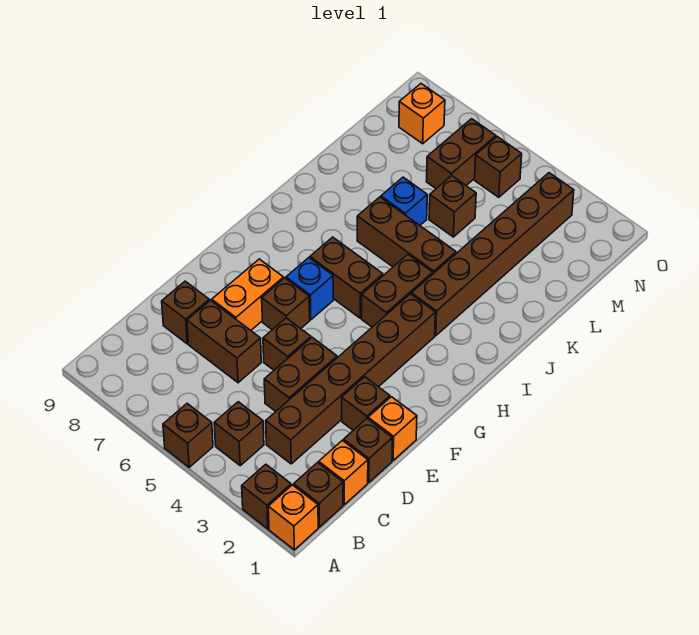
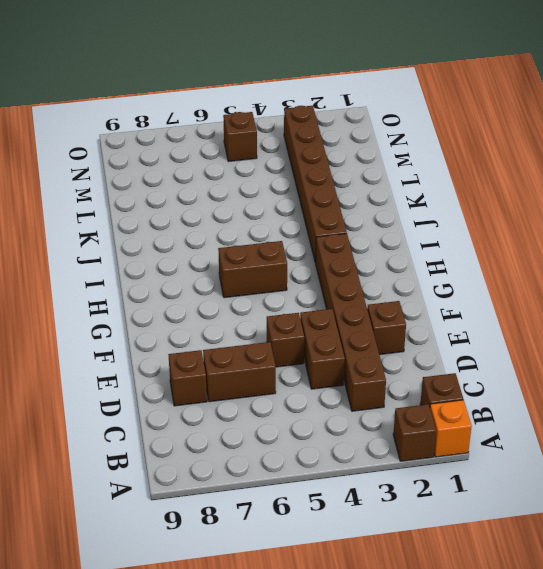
none -> brown 1x1 brick [163,404,213,467]
none -> brown 1x1 brick [214,402,264,466]
none -> orange 1x1 brick [319,440,368,505]

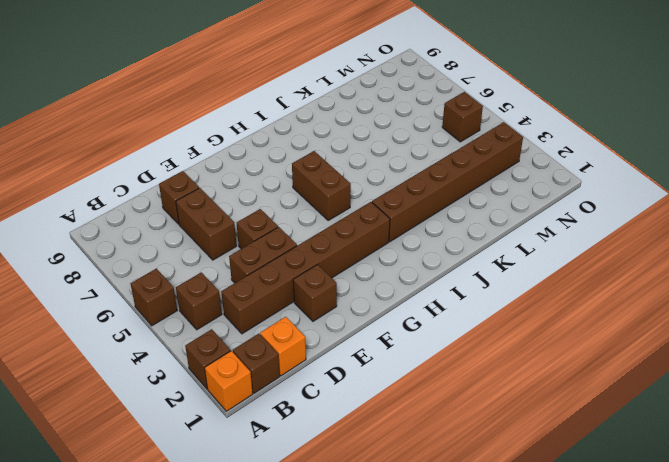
none -> brown 1x1 brick [344,419,393,483]
none -> orange 1x1 brick [368,397,417,460]
none -> orange 1x2 brick [212,259,284,330]

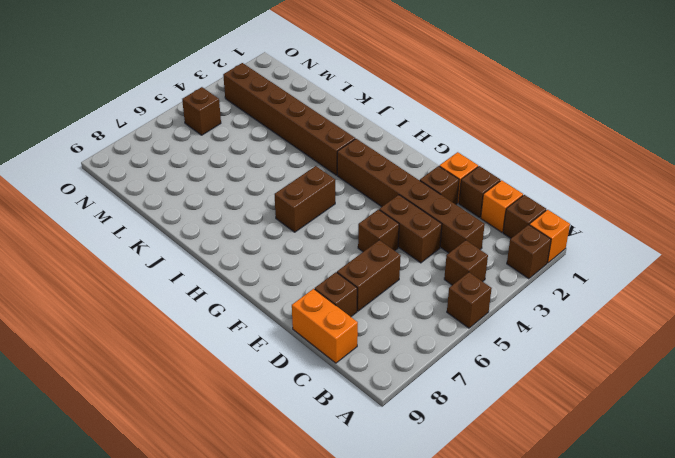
orange 1x2 brick [292,289,358,363] -> orange 1x2 brick moved to [212,259,284,330]
none -> brown 1x1 brick [262,278,310,330]
none -> blue 1x1 brick [286,258,333,320]
none -> brown 1x2 brick [362,255,433,327]

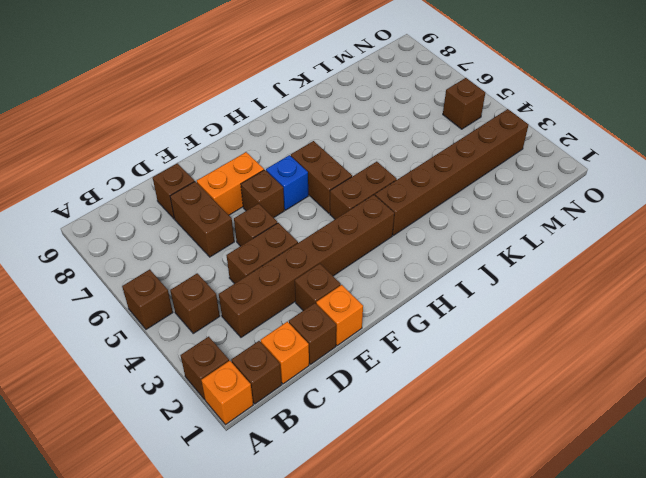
none -> brown 1x3 brick [357,197,456,274]
none -> blue 1x1 brick [381,177,427,225]
none -> brown 1x1 brick [429,176,476,237]

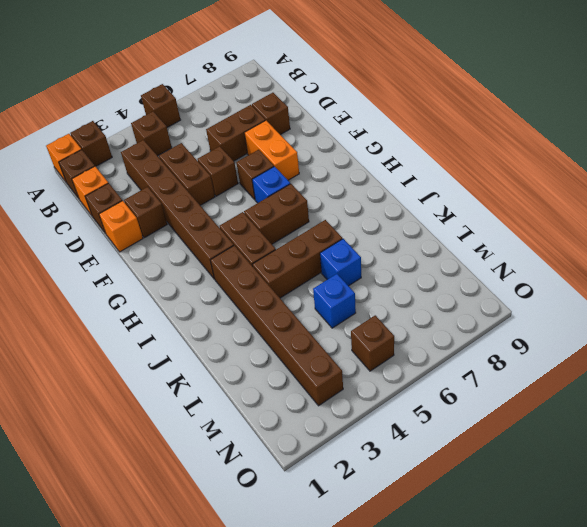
blue 1x1 brick [313,274,356,328] -> brown 1x1 brick [429,176,476,237]
none -> brown 1x2 brick [426,119,496,189]
none -> orange 1x1 brick [399,84,445,144]

